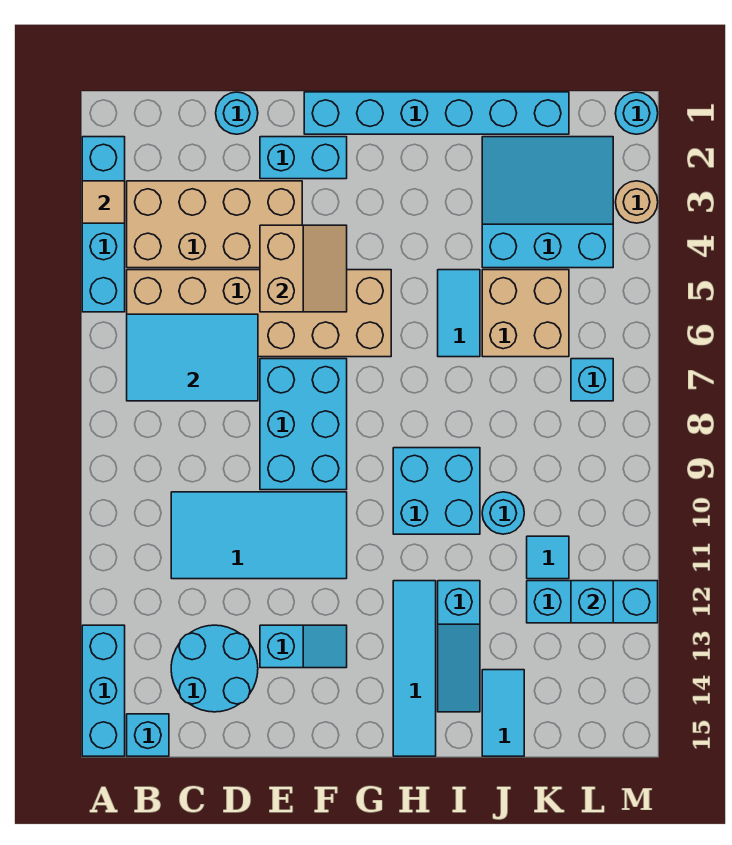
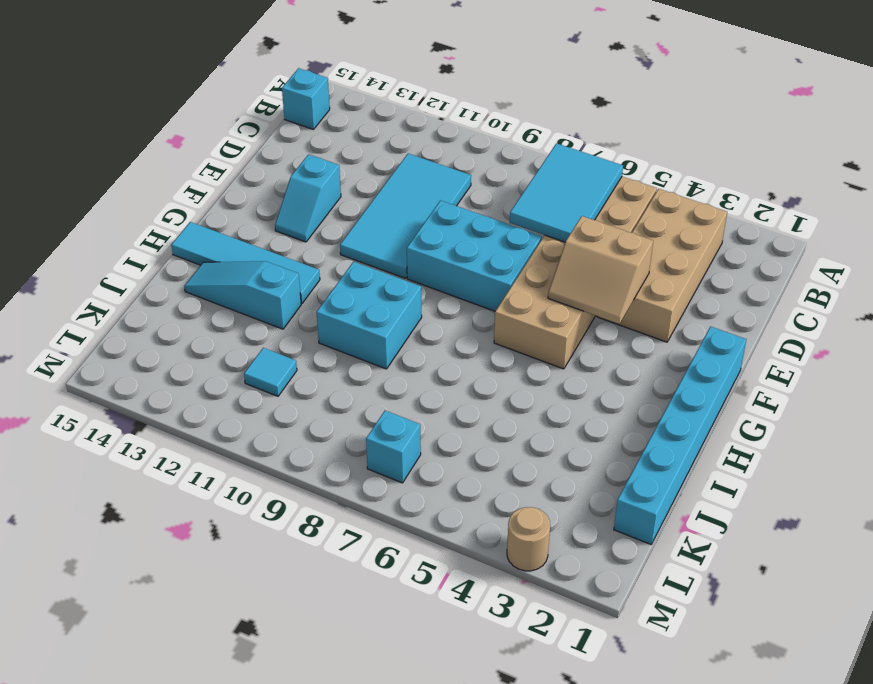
none -> cyan 1x4 brick [82,137,125,312]
none -> cyan 1x3 brick [82,625,125,756]
none -> cyan 2x2 round brick [171,625,258,712]

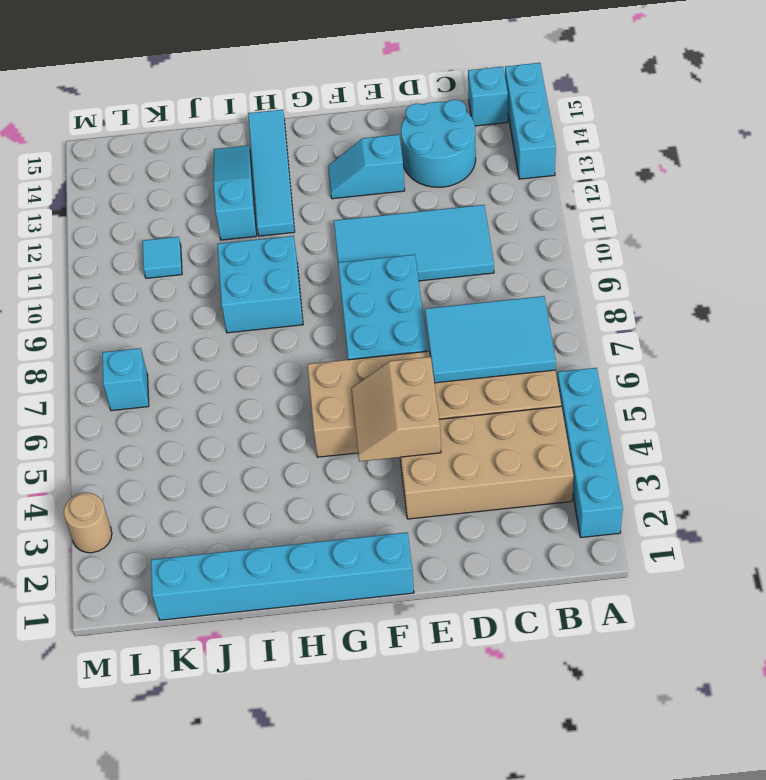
none -> cyan 1x1 round brick [216,92,258,134]
none -> cyan 1x2 brick [260,137,347,179]
none -> cyan 1x2 tile [438,270,480,357]

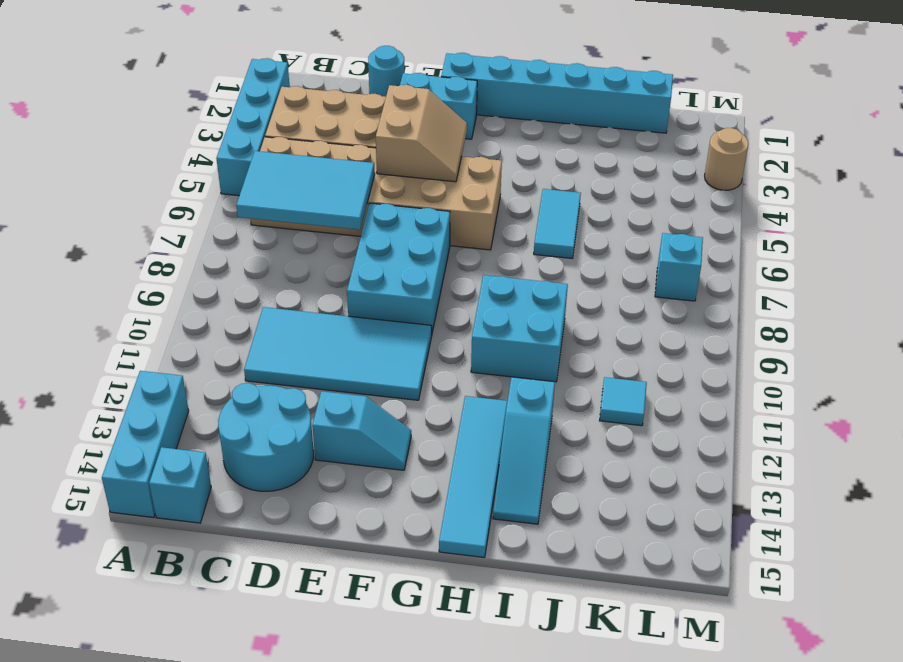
none -> cyan 3x3 slope [482,137,613,268]
none -> tan 2x2 brick [482,270,569,357]
none -> cyan 1x1 round brick [482,492,524,534]

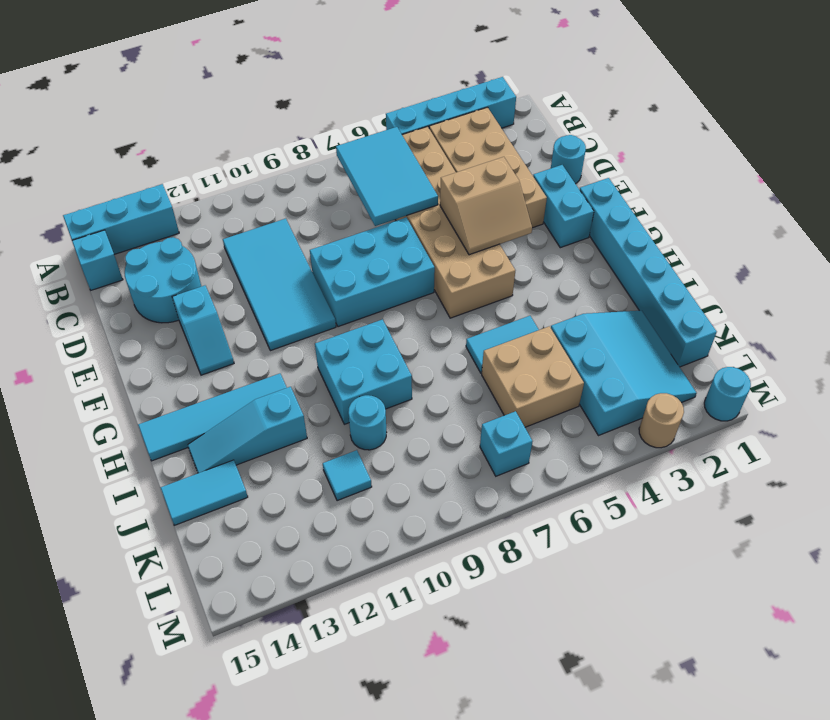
none -> cyan 1x3 brick [527,581,658,623]
none -> tan 1x1 tile [82,181,125,223]
none -> cyan 1x1 brick [571,581,613,623]

